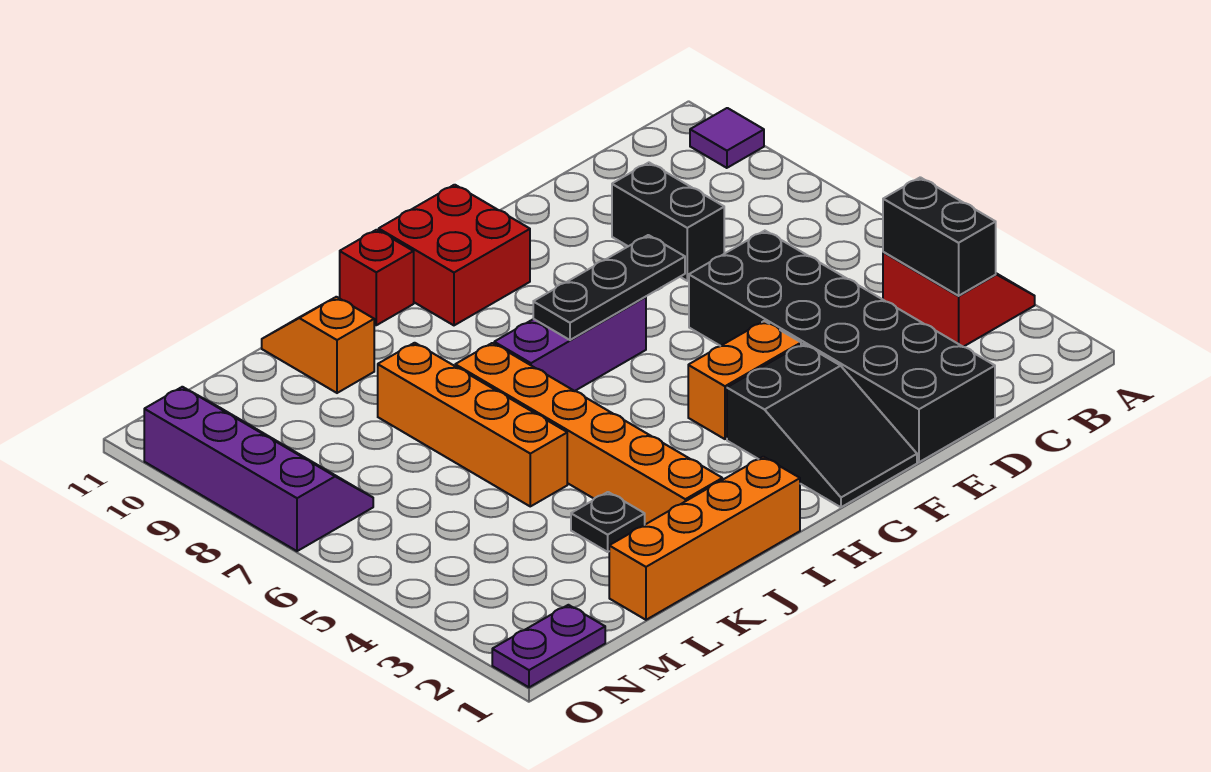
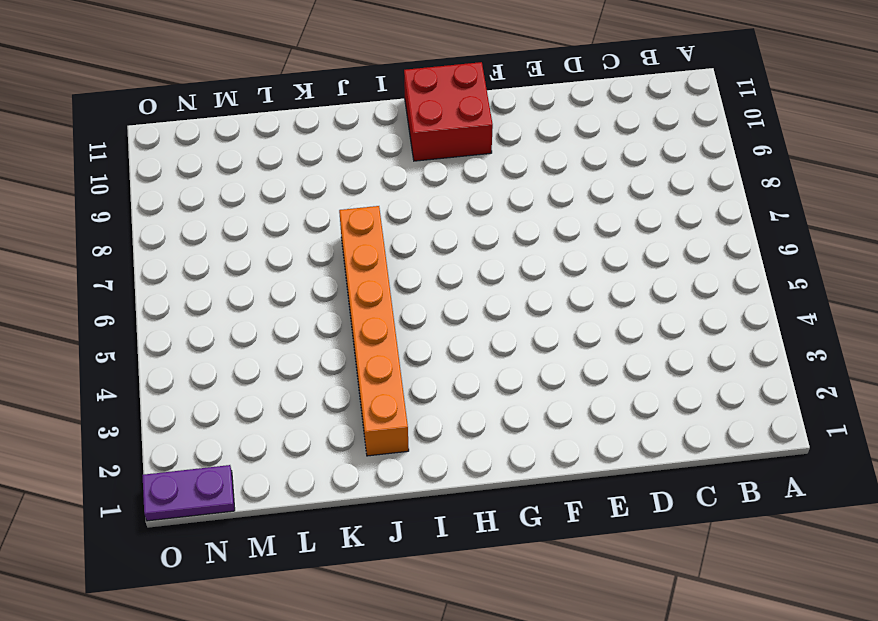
none -> red 2x2 slope [883,252,1035,347]
none -> purple 1x1 tile [690,108,764,168]
none -> black 2x6 brick [689,231,995,462]

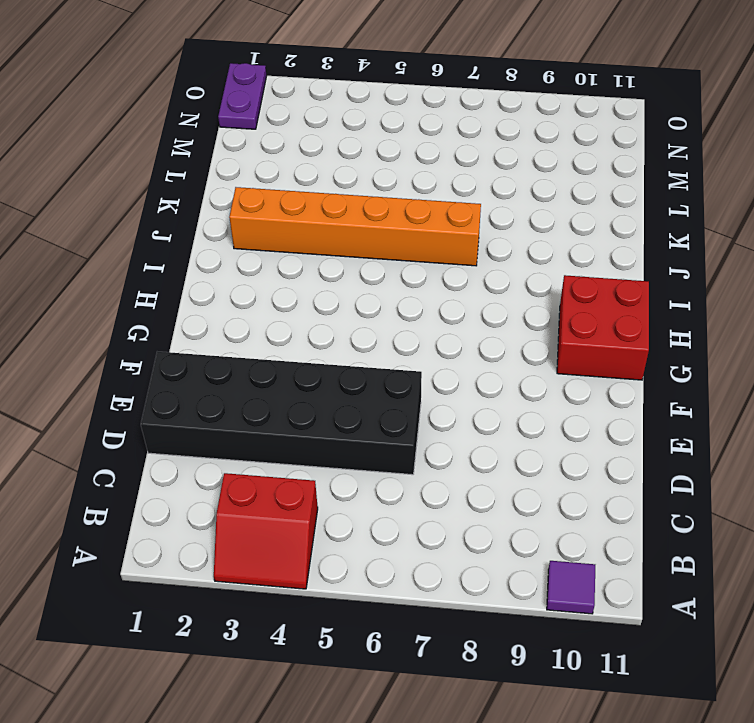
none -> black 1x2 brick [612,163,724,281]
none -> black 2x3 slope [727,344,917,507]
none -> orange 1x2 brick [688,321,801,439]

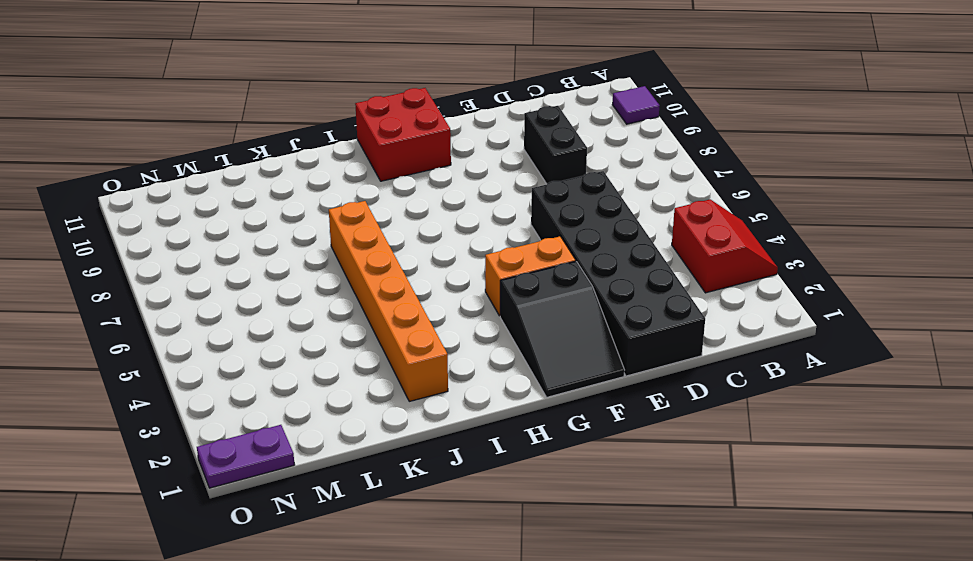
none -> purple 1x3 brick [494,297,646,391]
none -> orange 1x4 brick [609,457,800,620]
none -> red 1x1 brick [340,230,414,325]

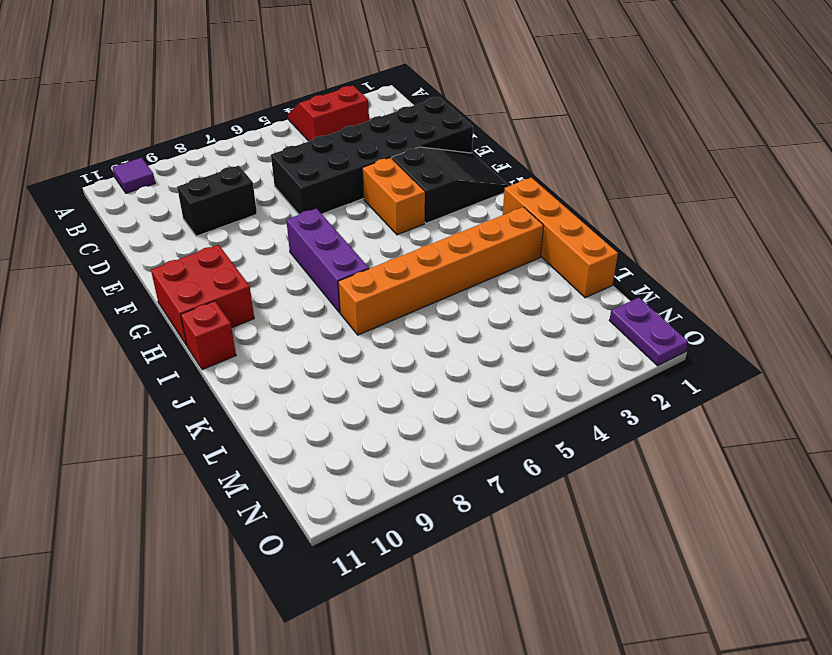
none -> black 1x1 plate [571,492,645,552]
none -> orange 1x4 brick [378,343,567,506]
none -> orange 1x2 slope [262,297,374,393]

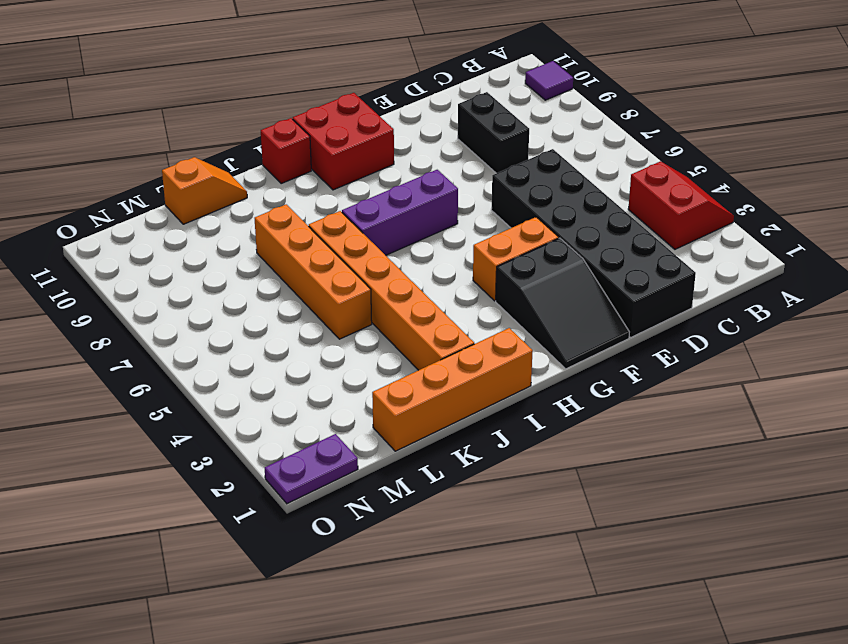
orange 1x2 slope [162,157,247,224] -> orange 1x2 slope turned to [262,297,374,393]
none -> black 1x1 plate [571,492,645,552]
none -> purple 2x4 slope [144,387,373,551]
none -> black 1x2 brick [883,177,996,296]

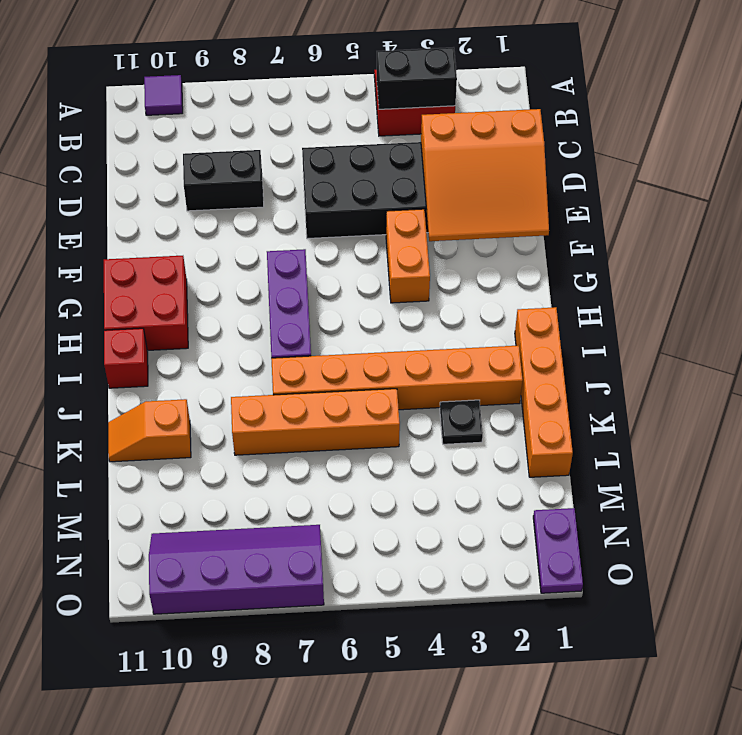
orange 3x3 slope [421,109,549,241] -> none
none -> black 2x3 slope [727,344,917,507]
none -> black 1x3 plate [533,235,685,340]

